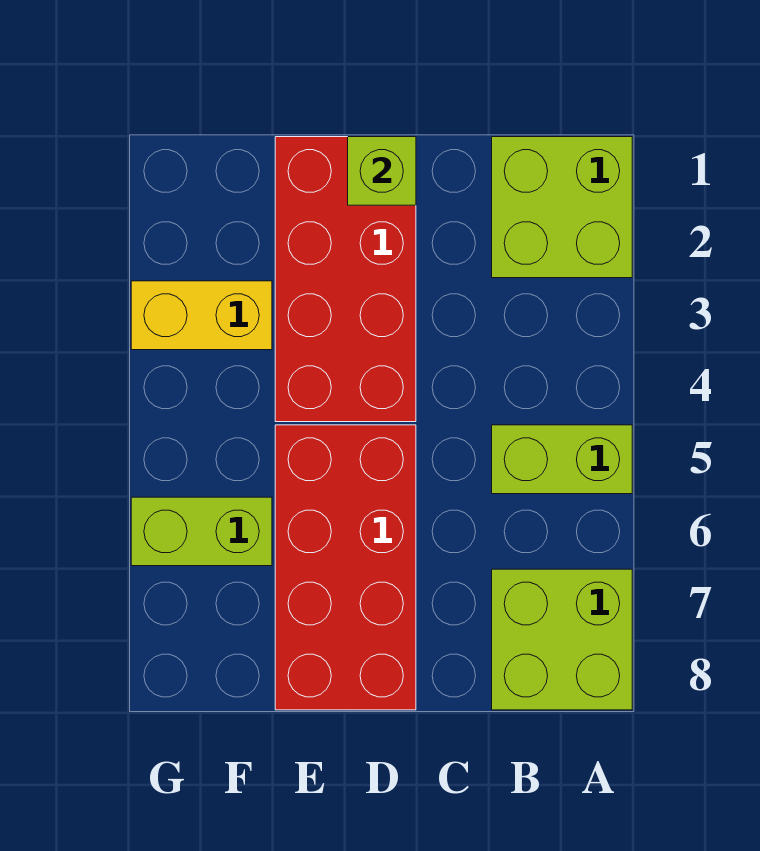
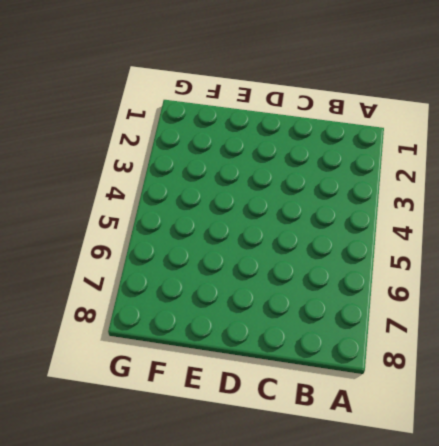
none -> lime 2x2 brick [492,137,632,278]
none -> lime 1x2 brick [492,425,632,494]

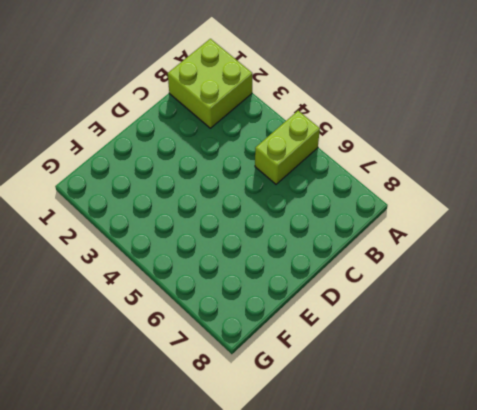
none -> lime 2x2 brick [492,569,632,710]
none -> red 2x4 brick [275,137,416,422]

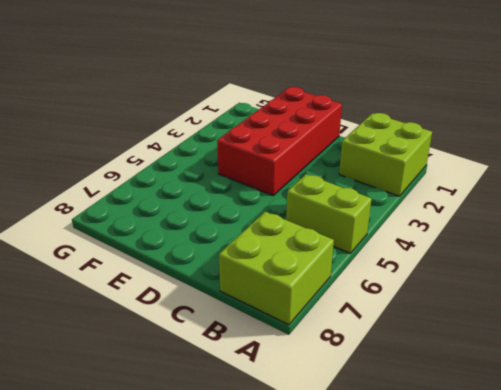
none -> red 2x4 brick [275,425,416,710]
none -> yellow 1x2 brick [131,281,272,350]

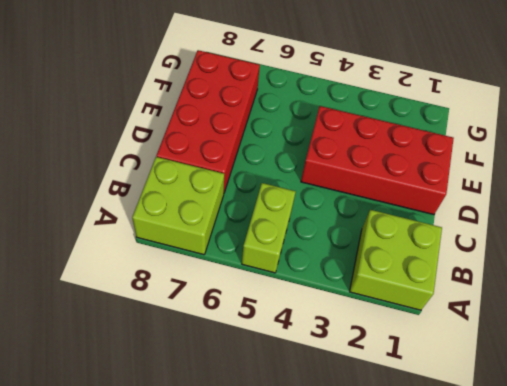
red 2x4 brick [156,50,260,192] -> red 2x4 brick turned to [275,425,416,710]
none -> yellow 1x2 brick [131,281,272,350]
none -> lime 1x2 brick [131,497,272,566]

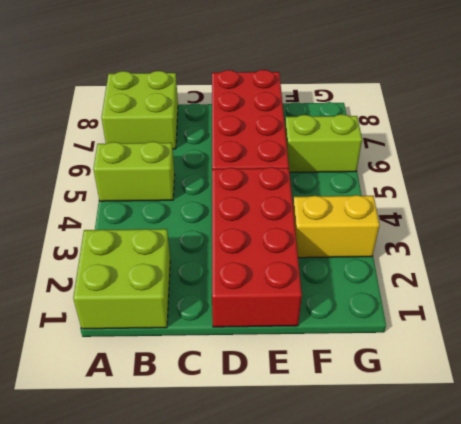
none -> lime 1x1 brick [348,137,416,205]

